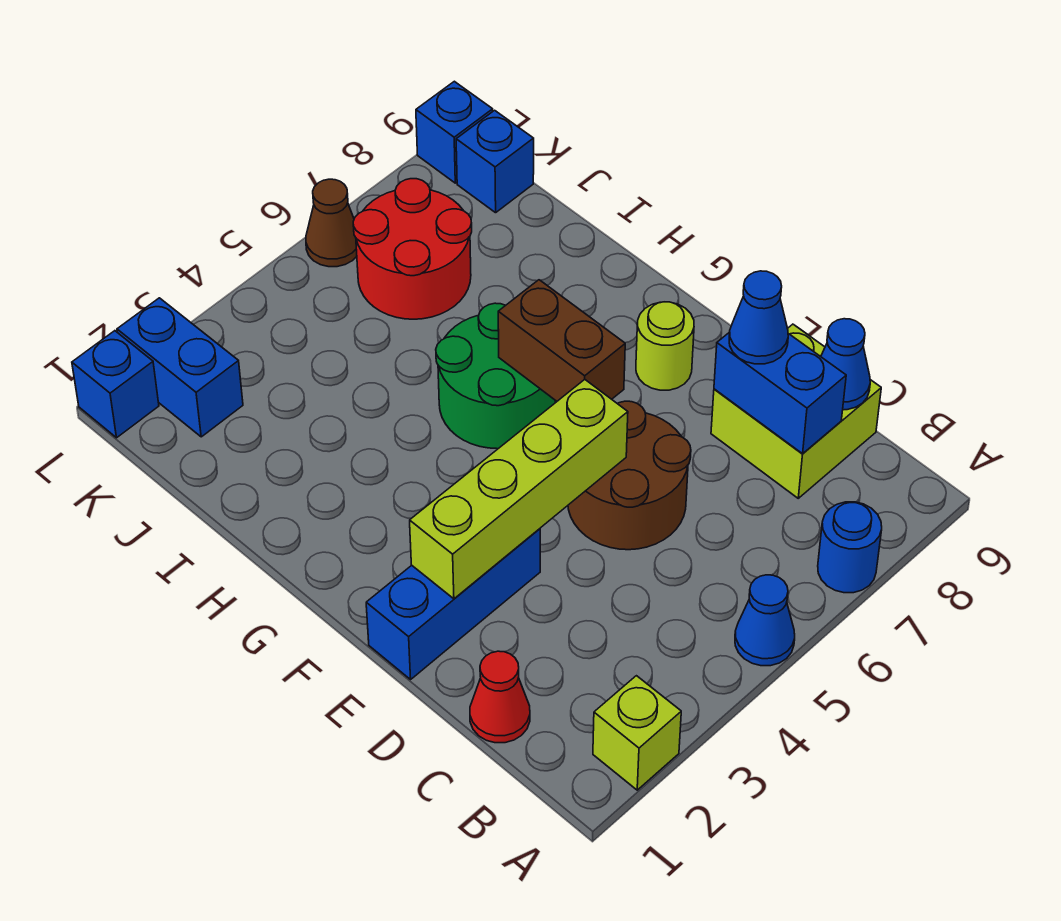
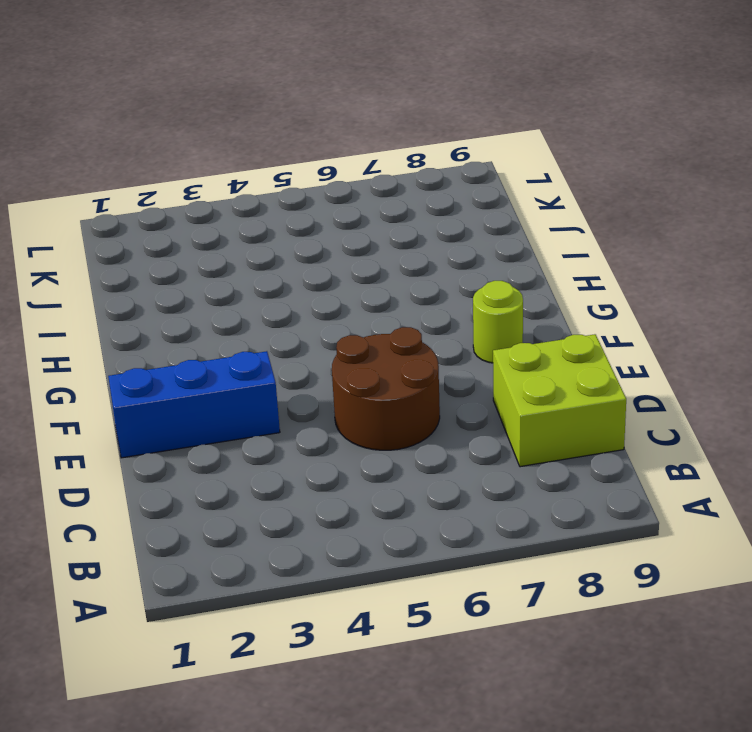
none -> lime 1x1 brick [593,676,681,790]
none -> blue 1x1 cone [735,575,795,666]
none -> blue 1x1 round brick [818,502,882,593]

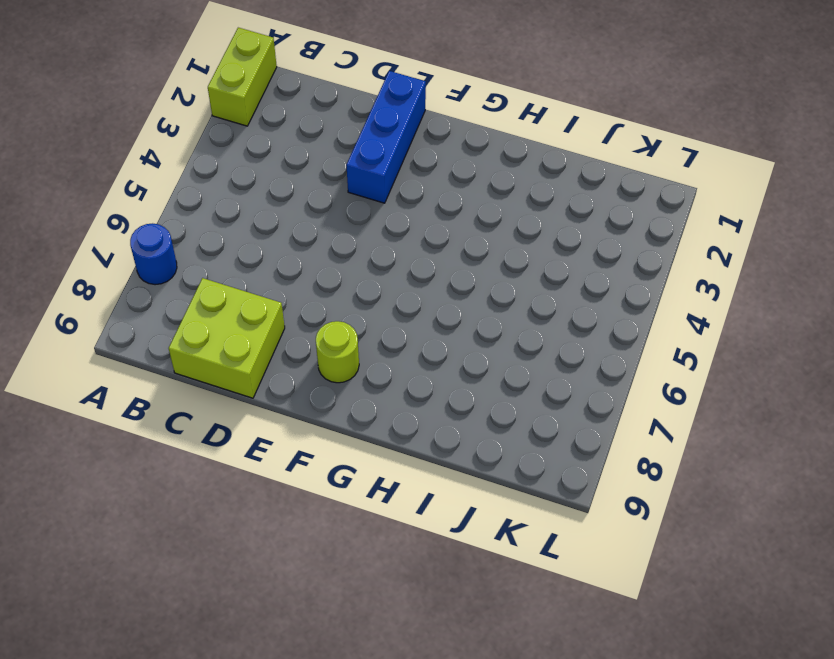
lime 1x2 brick [208,28,277,126] -> lime 1x1 brick [593,676,681,790]
none -> blue 1x1 cone [735,575,795,666]
none -> red 1x1 cone [470,651,530,743]
none -> brown 2x2 round brick [568,401,691,550]

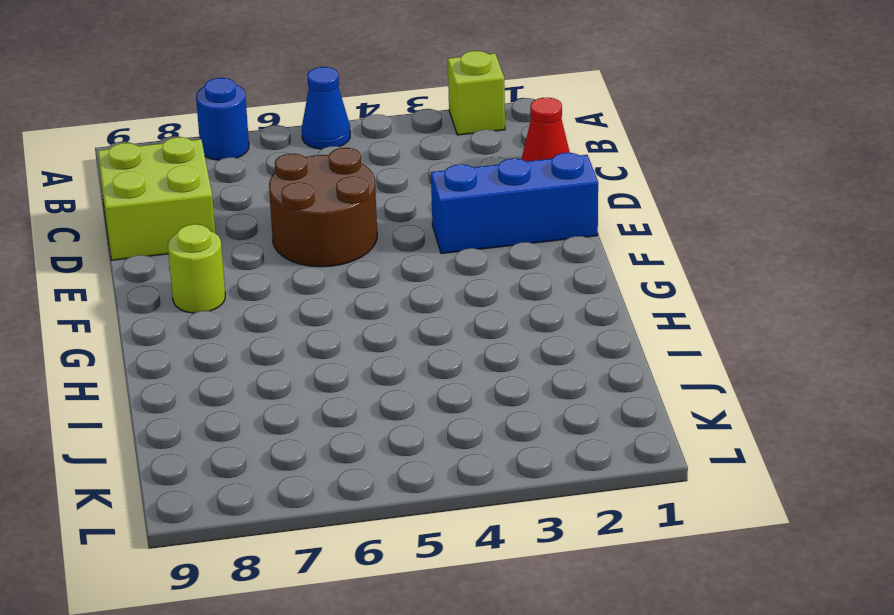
none -> green 2x2 round brick [436,303,555,449]
none -> red 2x2 round brick [353,179,472,319]
none -> blue 1x2 brick [117,298,243,437]

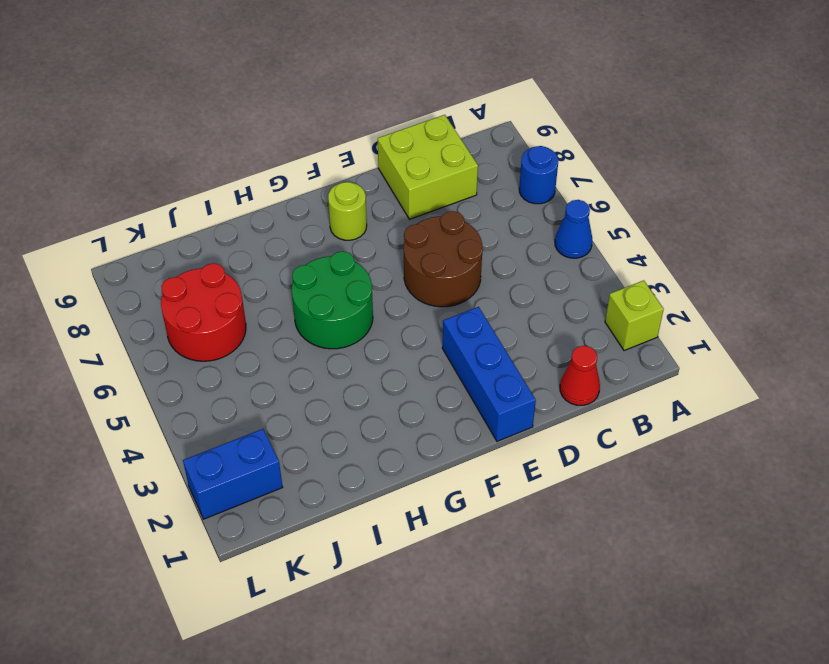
none -> blue 1x1 brick [456,110,534,213]
none -> blue 1x1 brick [72,331,159,438]
none -> brown 1x1 cone [306,179,357,267]

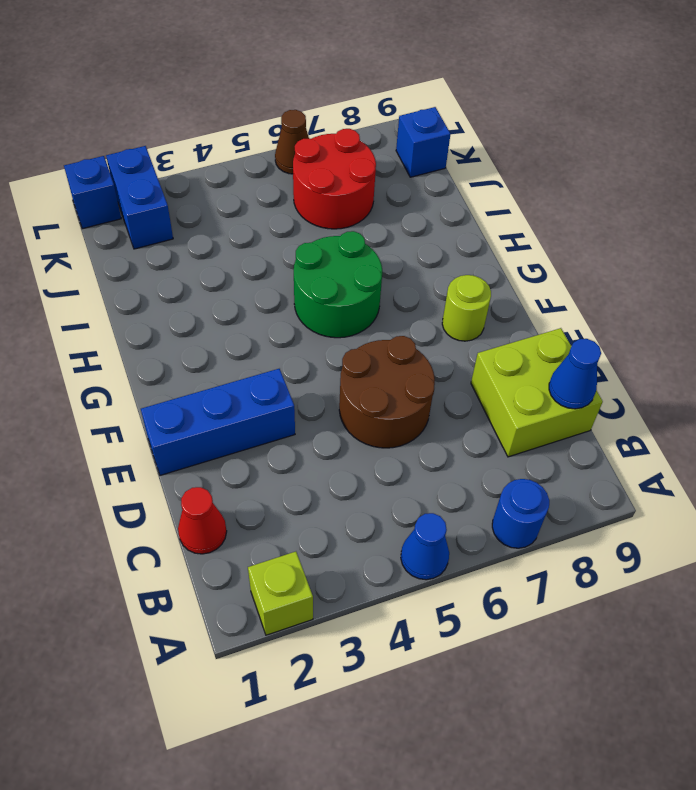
none -> blue 1x1 brick [416,81,493,183]
none -> blue 1x2 brick [714,332,846,454]
none -> lime 1x4 brick [410,379,628,599]

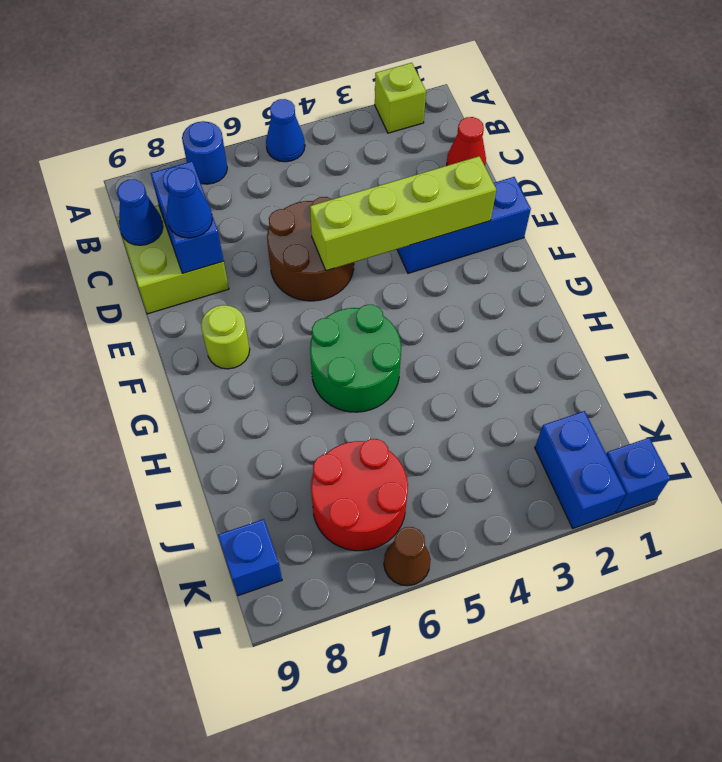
none -> blue 1x1 brick [416,81,493,183]
none -> brown 1x2 brick [498,280,625,401]

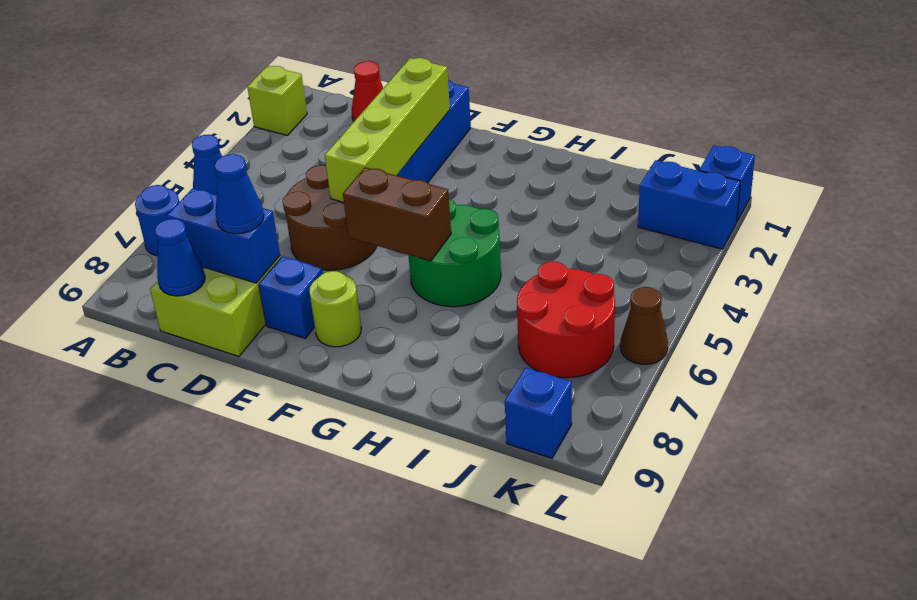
blue 1x1 brick [259,256,323,338] -> blue 1x1 brick moved to [416,81,493,183]

